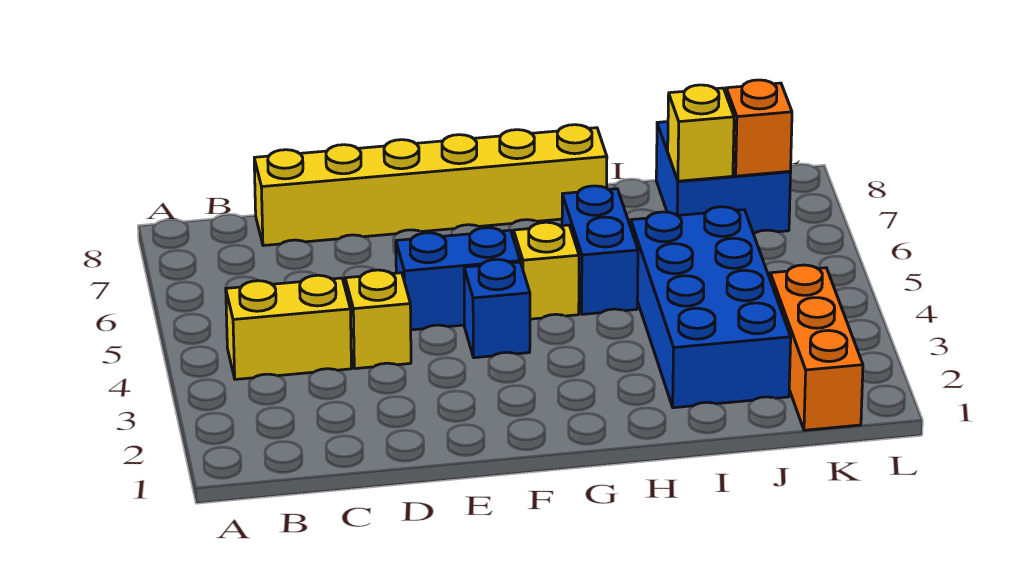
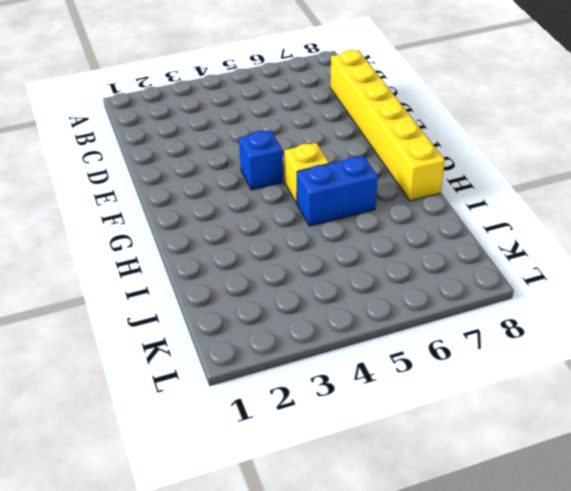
none -> yellow 1x2 brick [226,275,351,379]
none -> yellow 1x1 brick [345,270,411,369]
none -> blue 1x2 brick [396,228,520,330]

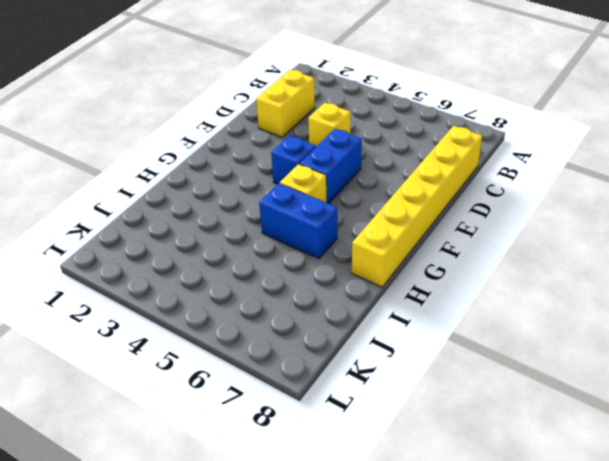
yellow 1x2 brick [256,70,315,137] -> yellow 1x2 brick moved to [226,275,351,379]
none -> blue 2x4 brick [631,207,791,408]
none -> blue 2x2 brick [656,122,791,234]
none -> orange 1x3 brick [770,265,863,430]

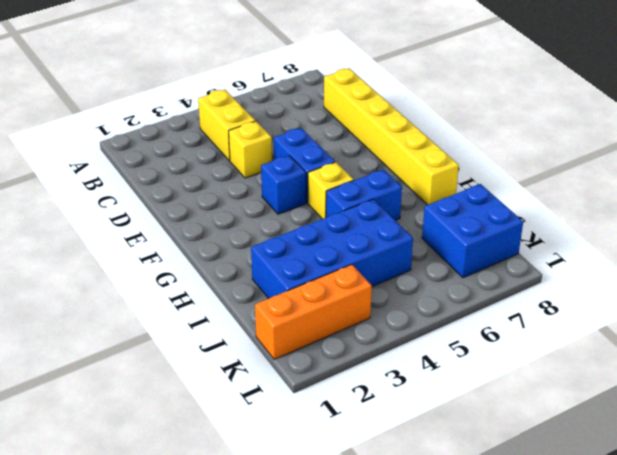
none -> yellow 1x1 brick [668,85,734,181]
none -> orange 1x1 brick [726,80,792,176]

